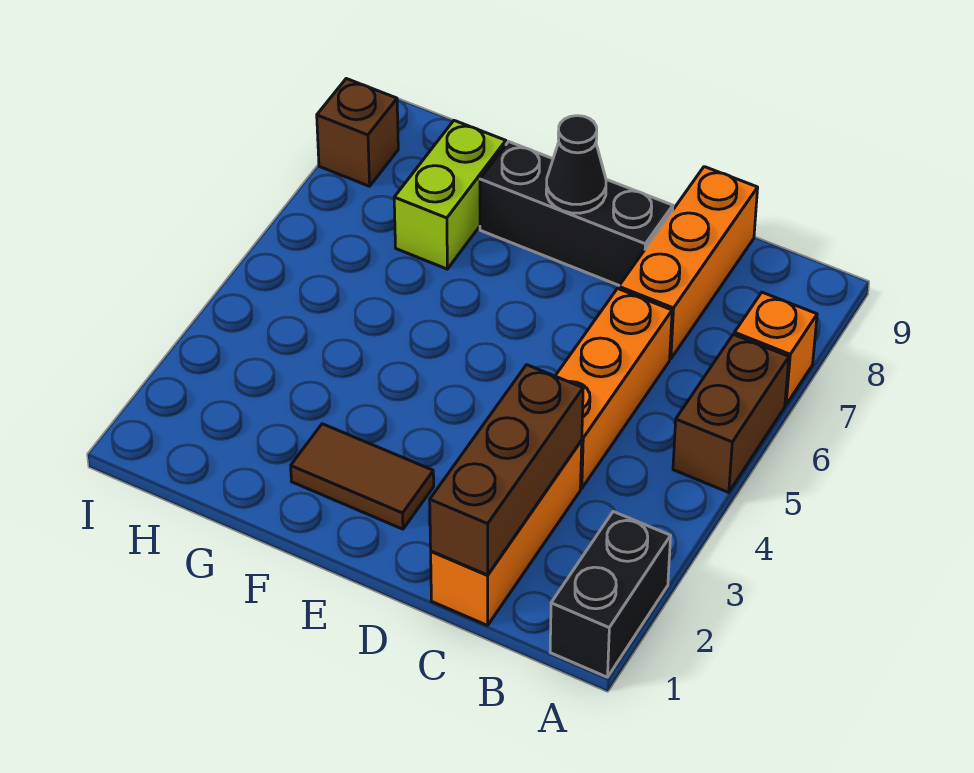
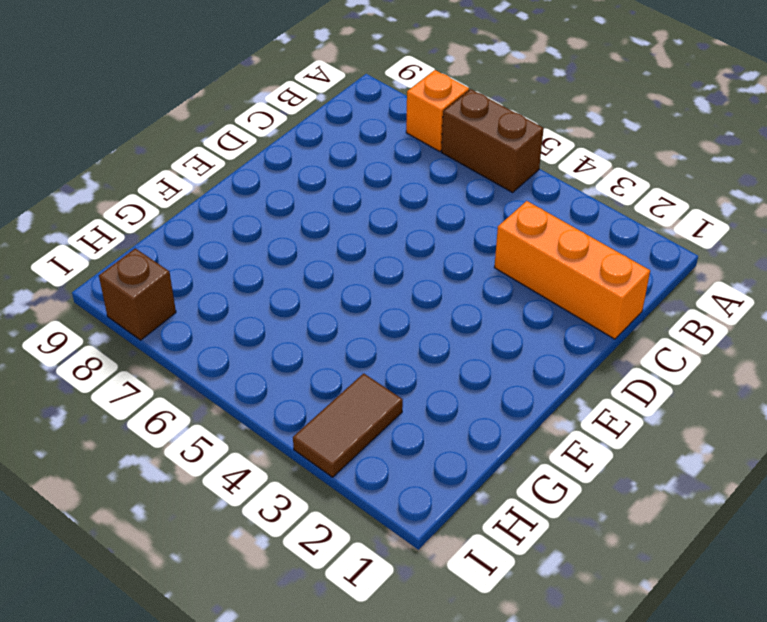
brown 1x2 tile [293,373,403,477] -> brown 1x2 tile moved to [291,424,434,529]
none -> black 1x2 brick [550,512,671,677]
none -> orange 1x3 brick [555,289,672,488]
none -> orange 1x3 brick [619,167,758,359]

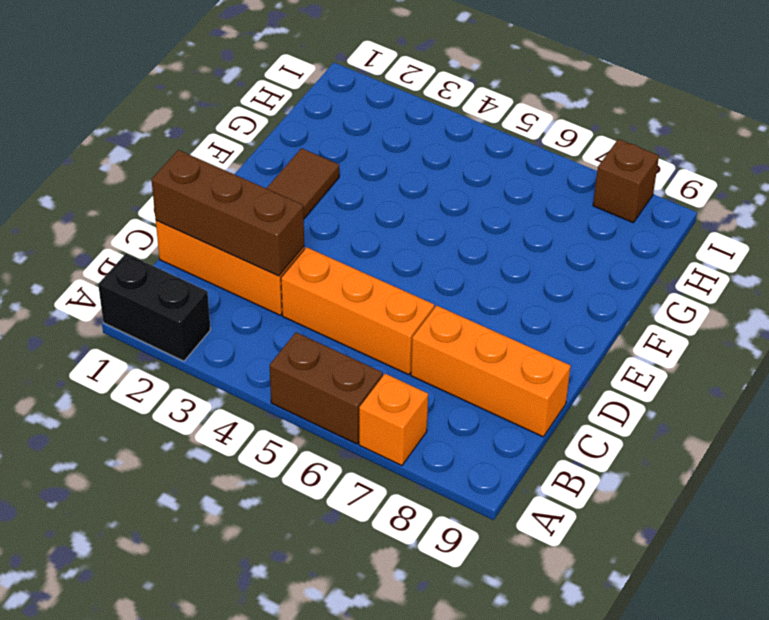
none -> black 1x3 brick [480,142,673,285]
none -> lime 1x2 brick [394,121,506,269]
none -> black 1x1 cone [546,116,606,213]

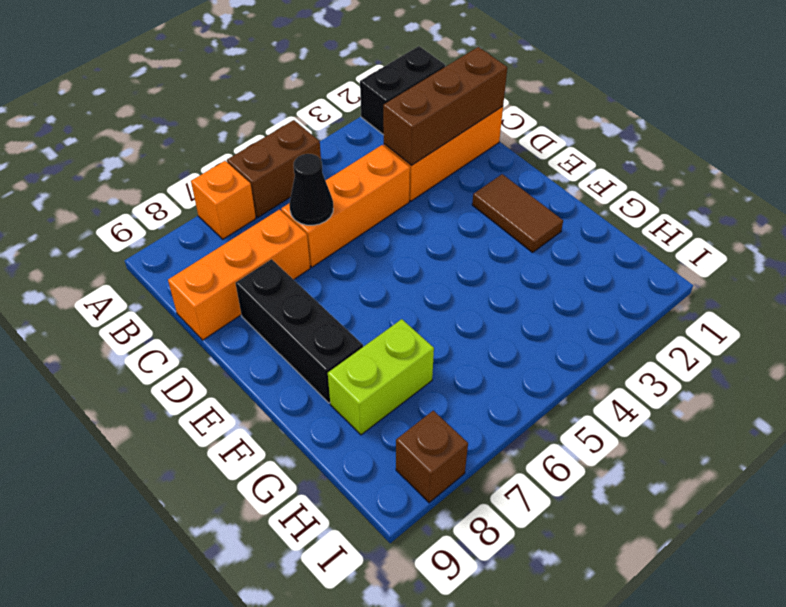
black 1x1 cone [289,154,333,225] -> black 1x1 cone moved to [546,116,606,213]

